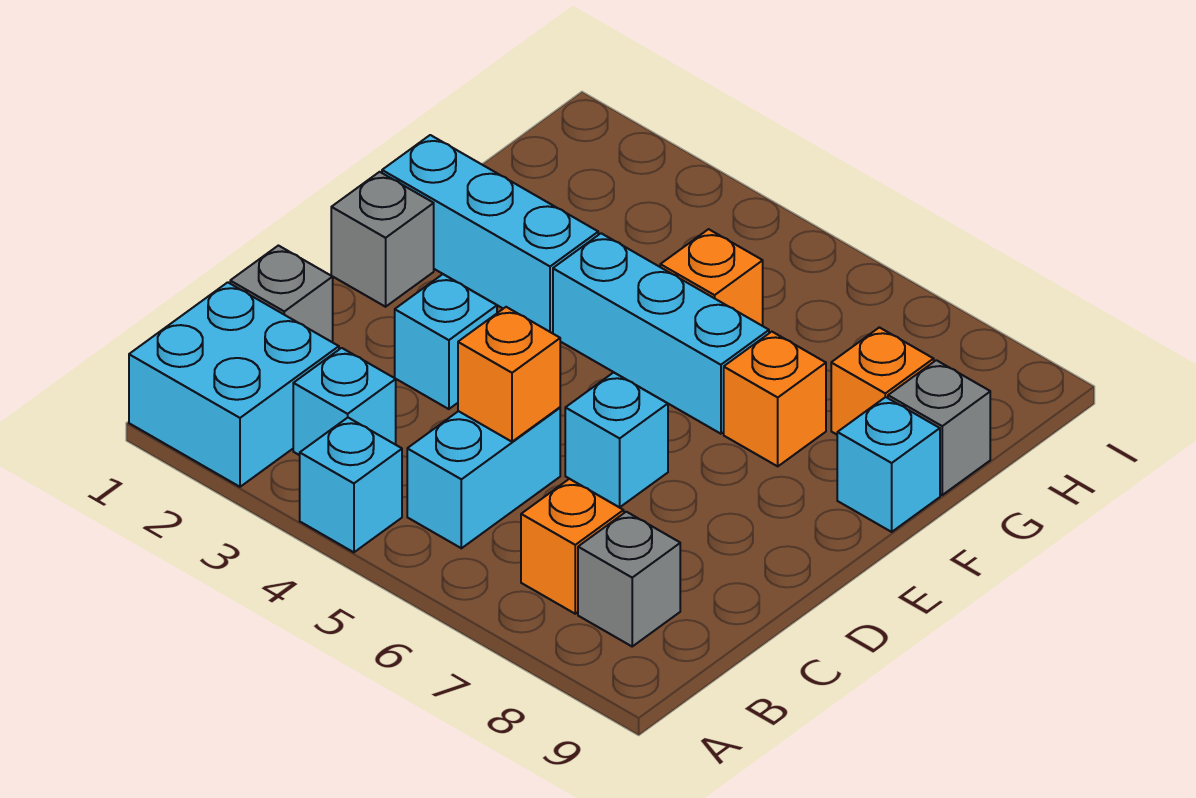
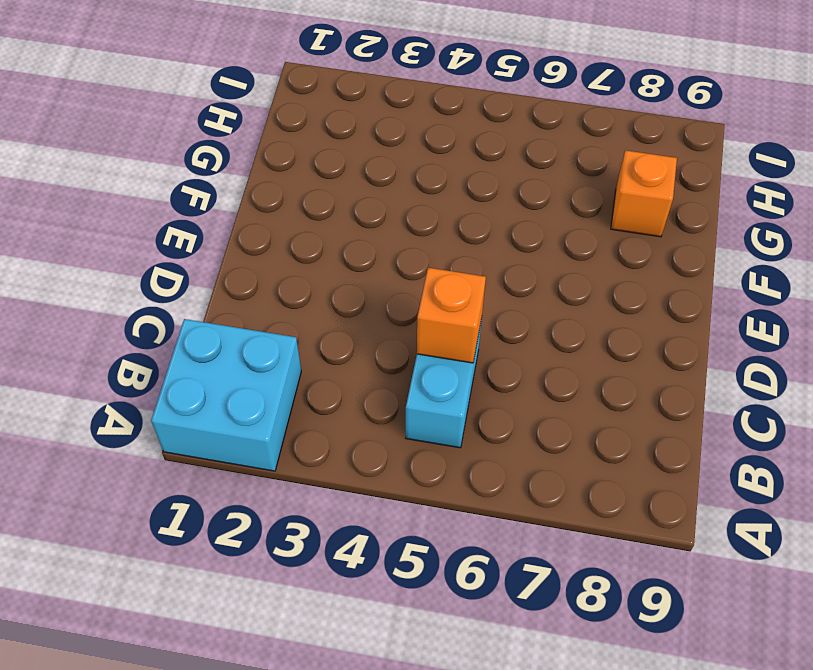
none -> cyan 1x1 brick [300,418,402,552]
none -> cyan 1x1 brick [293,348,396,455]
none -> orange 1x1 brick [521,479,624,614]

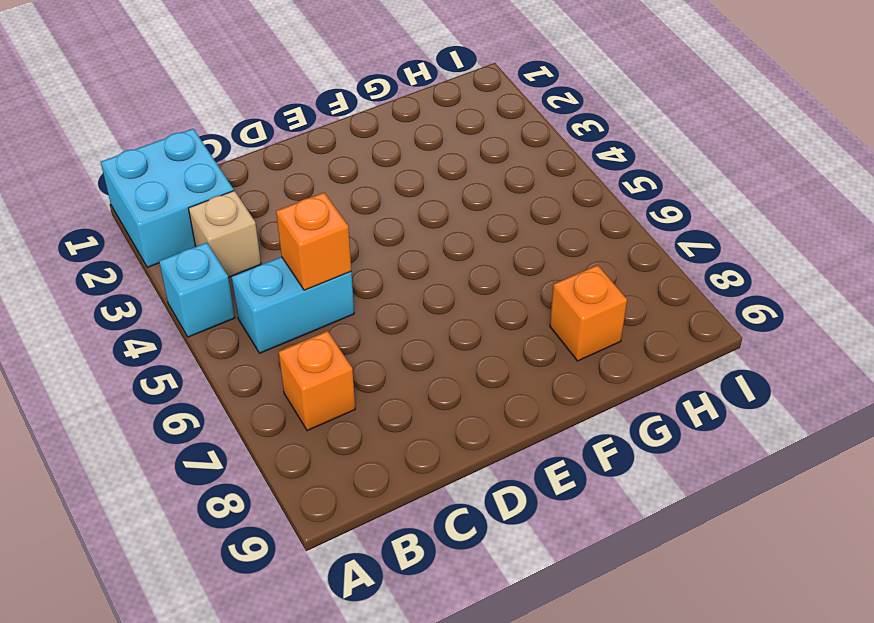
tan 1x1 brick [189,191,261,277] -> cyan 1x1 brick [293,348,396,455]
none -> grey 1x1 brick [578,512,680,646]
none -> grey 1x1 brick [230,246,333,342]
none -> cyan 1x1 brick [395,274,497,409]

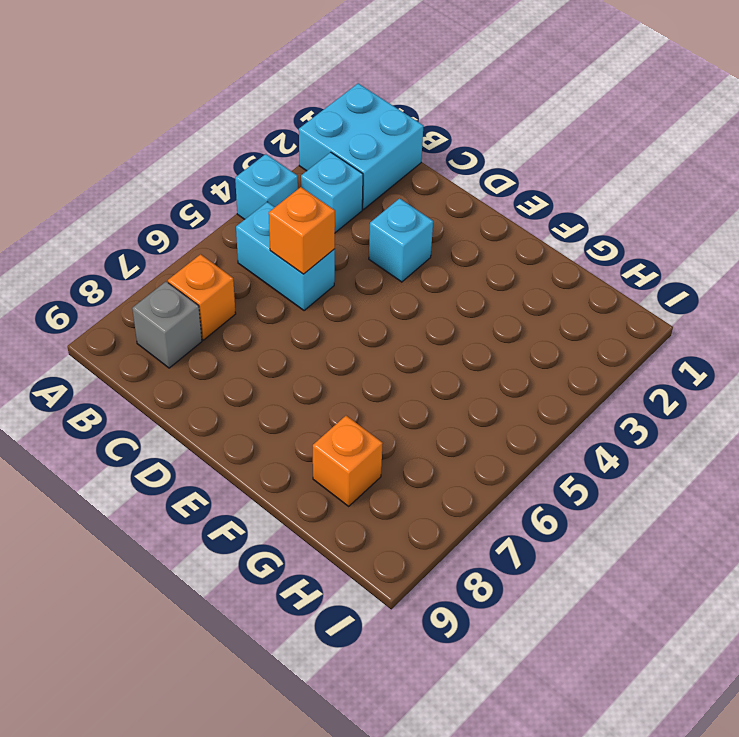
none -> grey 1x1 brick [230,246,333,342]
none -> cyan 1x1 brick [565,372,668,508]
none -> grey 1x1 brick [331,172,434,307]

